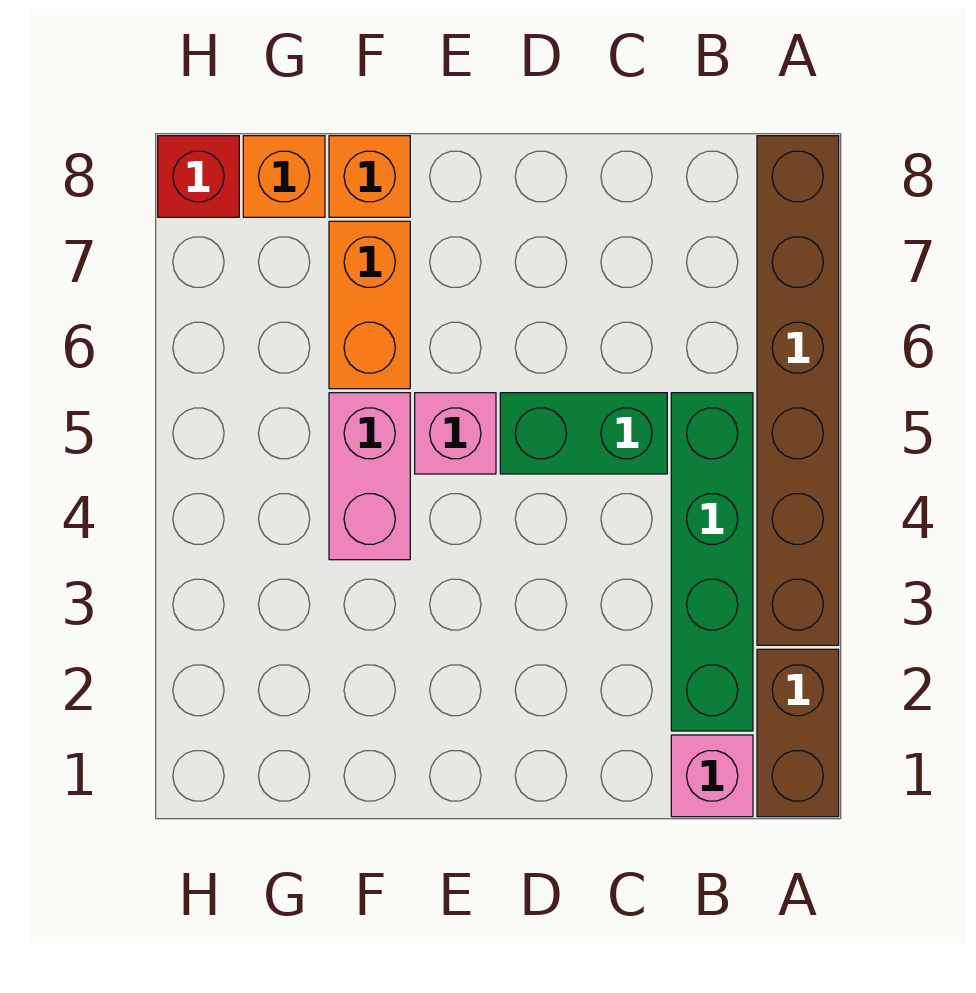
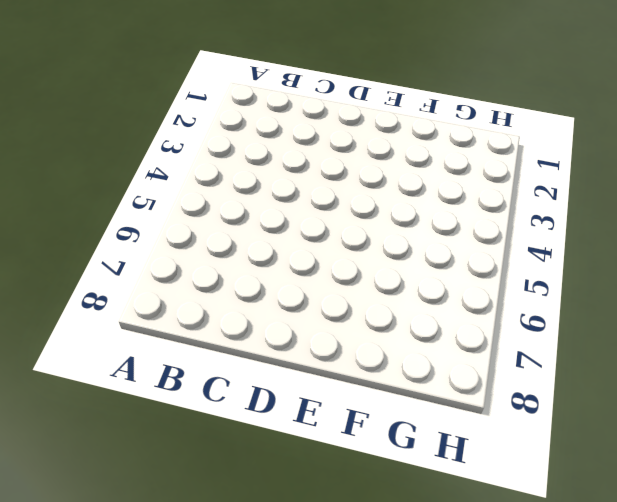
none -> brown 1x2 brick [757,649,839,817]
none -> brown 1x6 brick [757,136,839,645]

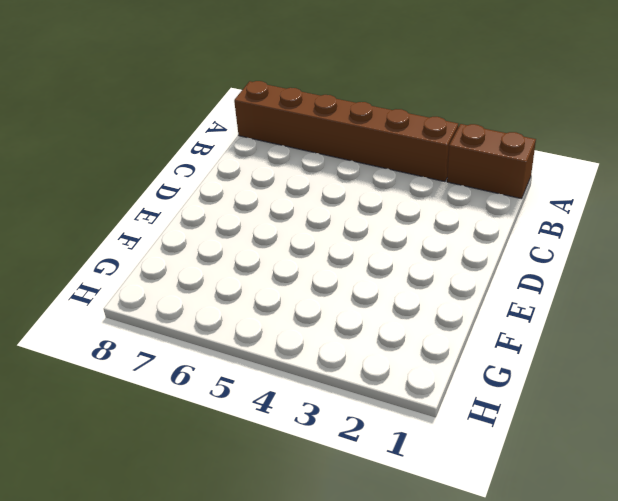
none -> pink 1x1 brick [671,735,753,817]
none -> green 1x4 brick [671,393,753,731]

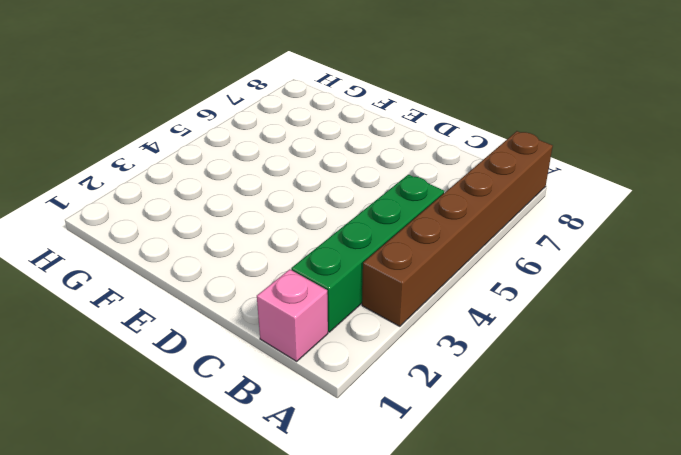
none -> brown 1x2 brick [757,649,839,817]
none -> green 1x2 brick [500,393,667,474]

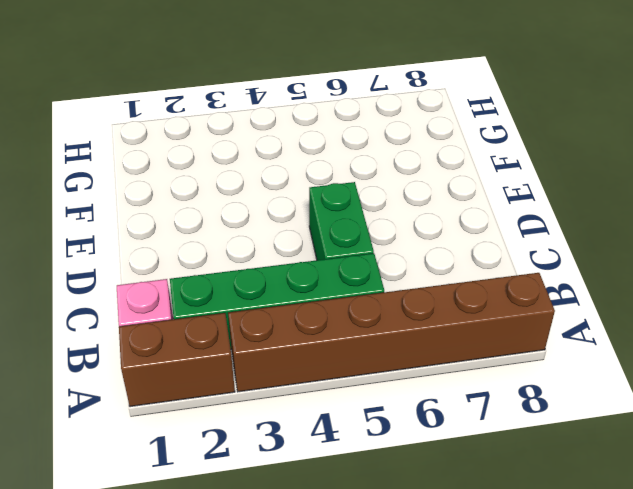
none -> pink 1x1 brick [415,393,496,474]
none -> pink 1x2 brick [329,393,410,560]

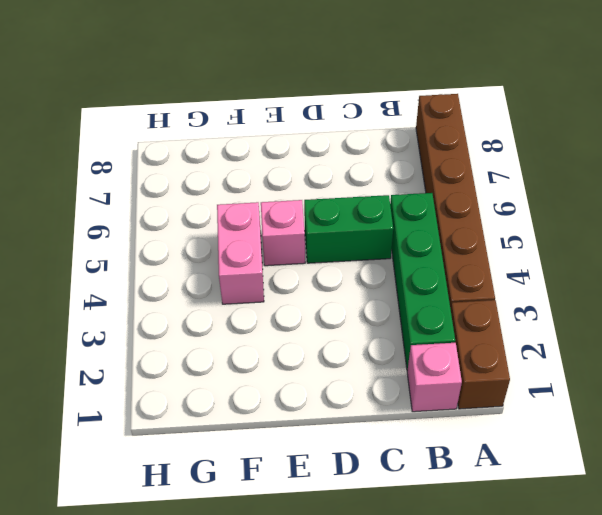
none -> orange 1x2 brick [329,221,410,389]
none -> orange 1x1 brick [329,136,410,217]

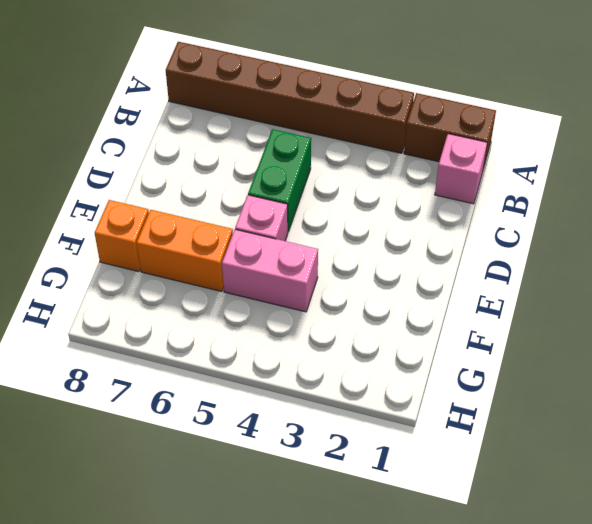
none -> green 1x4 brick [671,393,753,731]
none -> orange 1x1 brick [243,136,325,217]

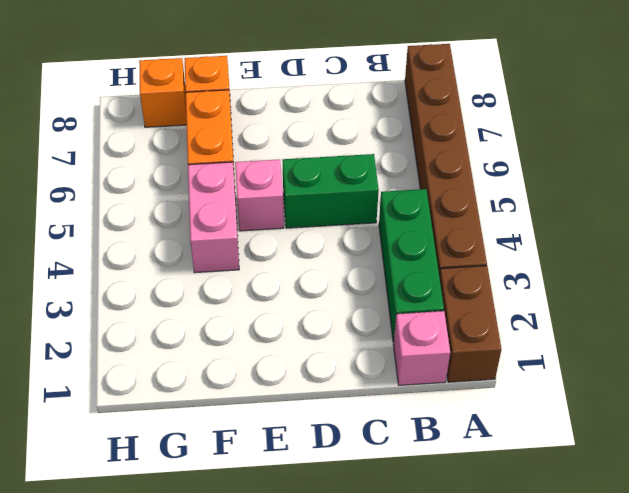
green 1x3 brick [379,189,444,342] -> green 1x4 brick [671,393,753,731]
none -> red 1x1 brick [158,136,239,217]

